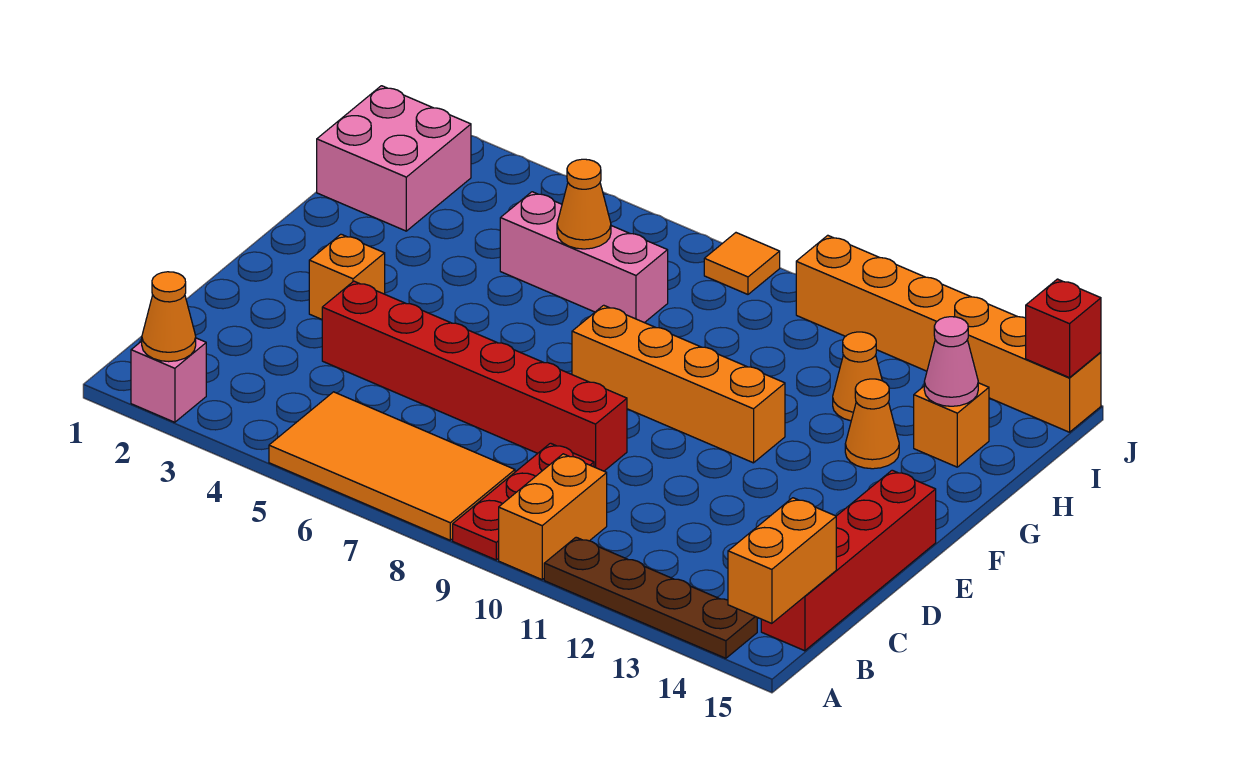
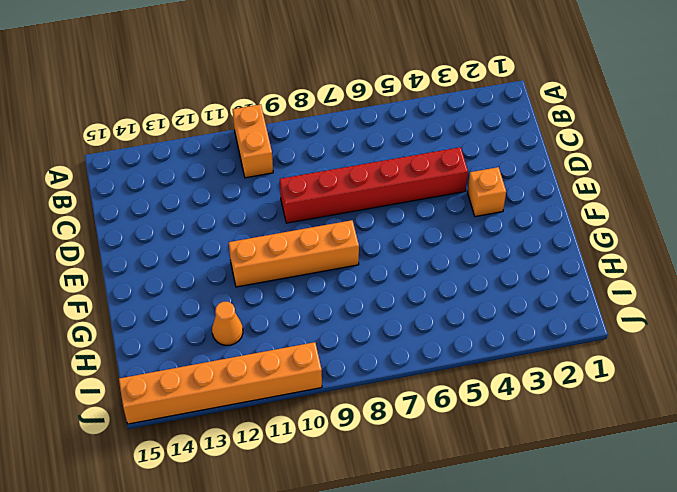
none -> pink 1x1 brick [131,338,206,422]
none -> orange 2x4 tile [269,392,515,540]
none -> red 1x3 plate [453,443,594,560]

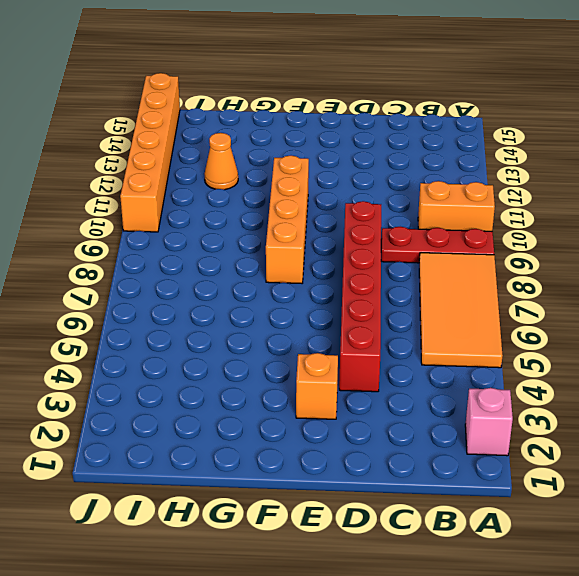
none -> brown 1x4 plate [544,537,757,658]
none -> red 1x4 brick [761,470,936,651]
none -> orange 1x1 cone [845,379,899,469]

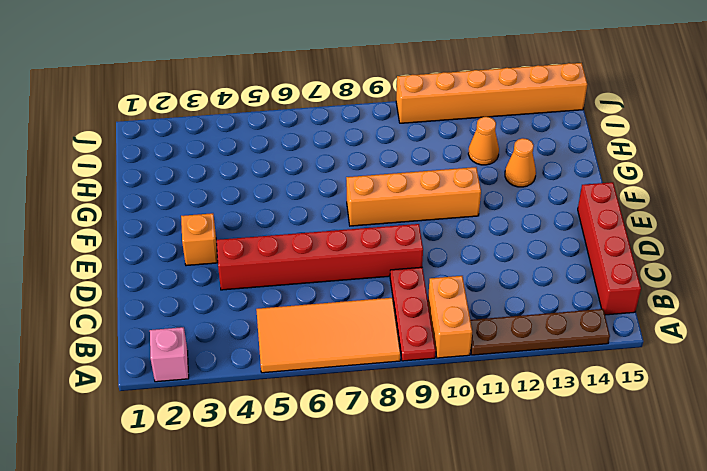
none -> pink 2x2 brick [317,86,471,231]
none -> pink 1x3 brick [500,192,668,323]
none -> orange 1x1 brick [914,383,989,467]

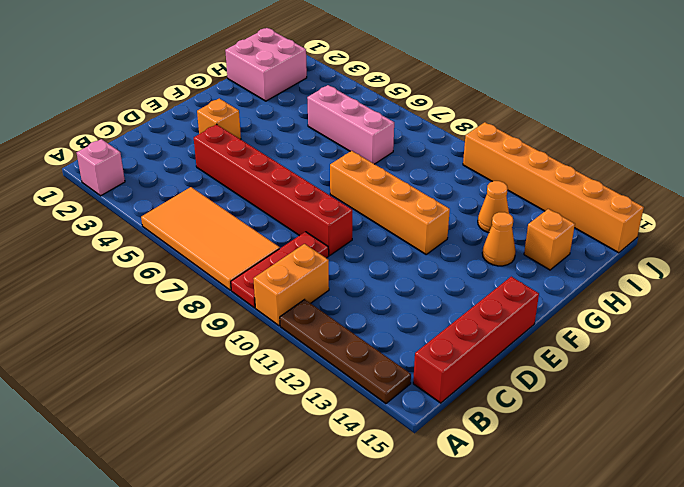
none -> orange 1x1 tile [704,233,780,294]
none -> orange 1x1 cone [142,272,196,362]
none -> orange 1x2 brick [728,498,836,623]

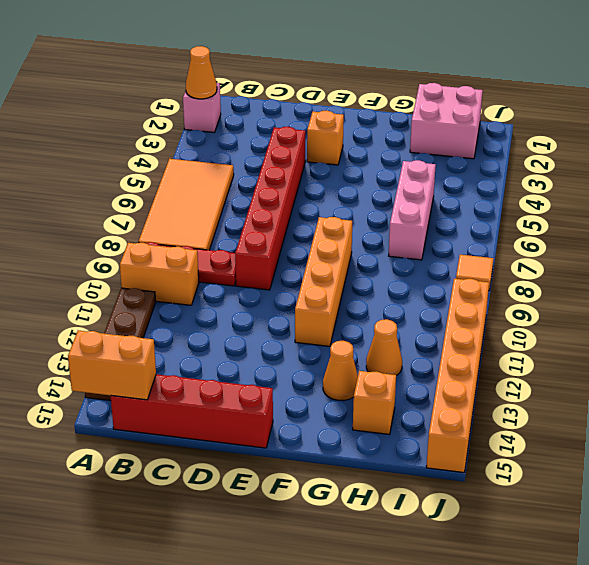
none -> orange 1x1 cone [557,159,611,249]
none -> pink 1x1 cone [924,317,978,406]
none -> red 1x1 brick [1026,279,1101,378]

